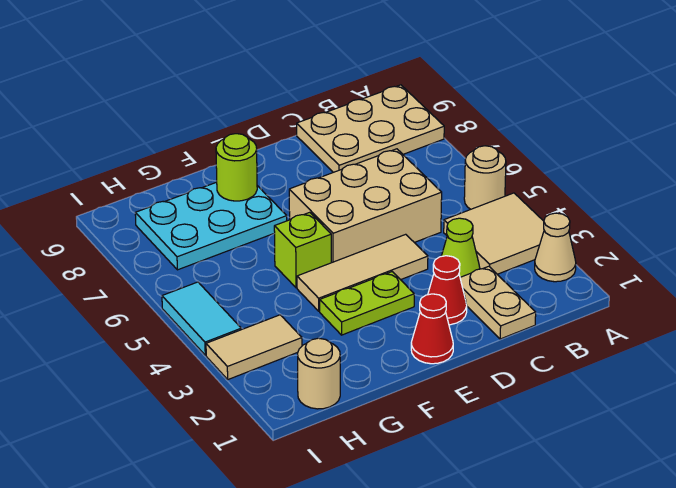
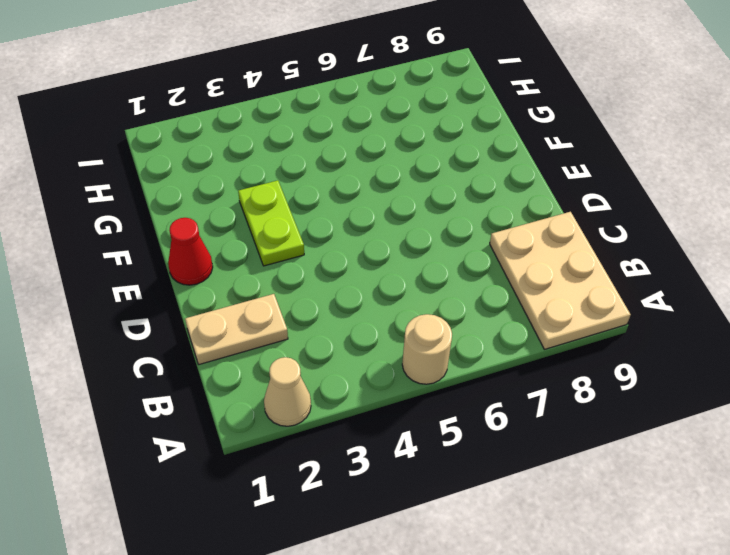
none -> tan 2x2 tile [444,193,544,274]
none -> lime 1x1 cone [442,218,480,277]
none -> tan 2x3 brick [289,149,442,263]

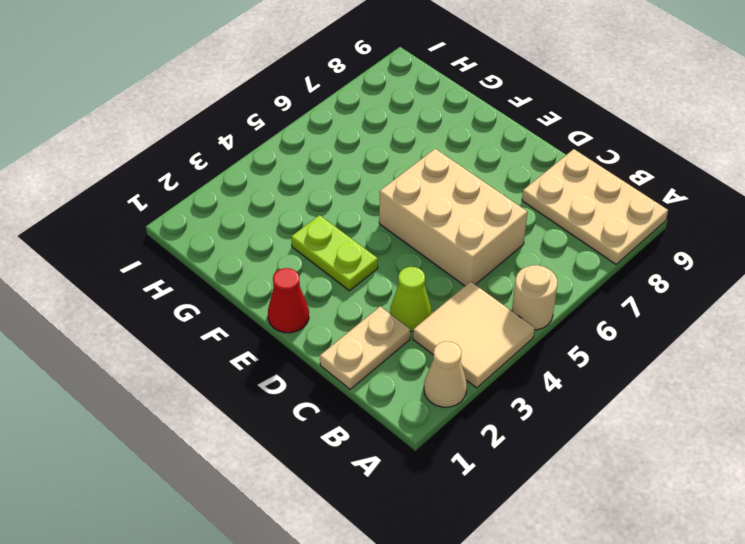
none -> red 1x1 cone [428,256,467,325]
none -> tan 1x3 tile [297,234,428,311]
none -> lime 1x1 brick [274,212,331,288]

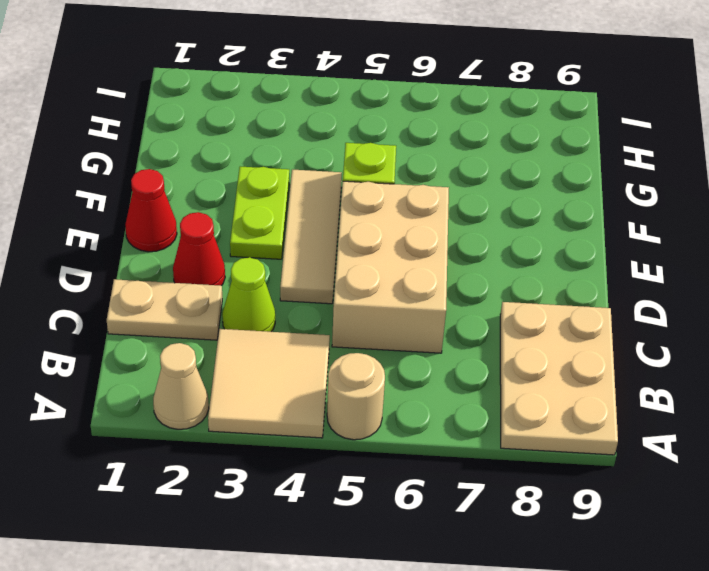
none -> cyan 2x3 plate [135,182,287,270]
none -> tan 1x1 round brick [298,338,340,409]
none -> tan 1x2 tile [206,315,302,379]

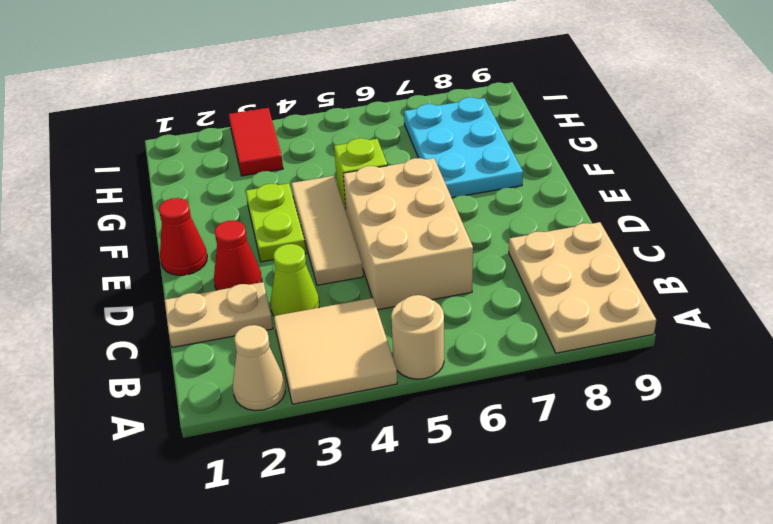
red 1x2 tile [229,108,283,176] -> tan 1x2 tile [206,315,302,379]
none -> tan 1x1 round brick [298,338,340,409]
none -> cyan 1x2 tile [162,282,241,355]
none -> lime 1x1 round brick [216,134,257,201]

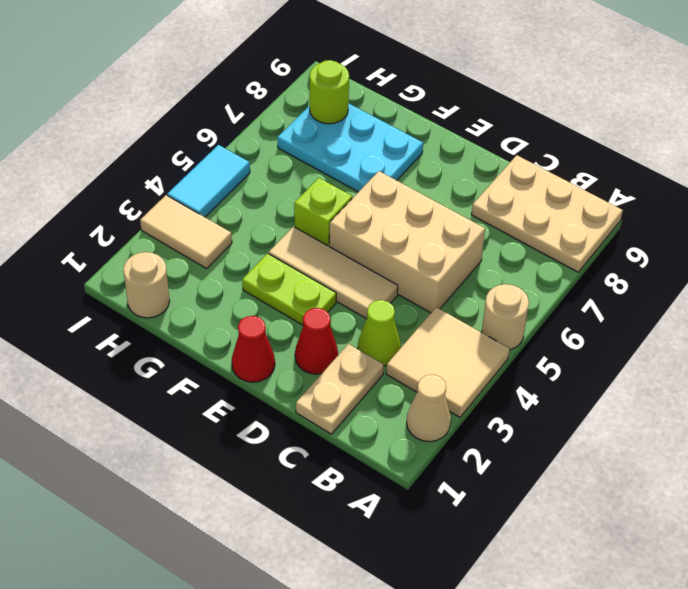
lime 1x1 round brick [310,60,349,124] -> lime 1x1 round brick moved to [216,134,257,201]

